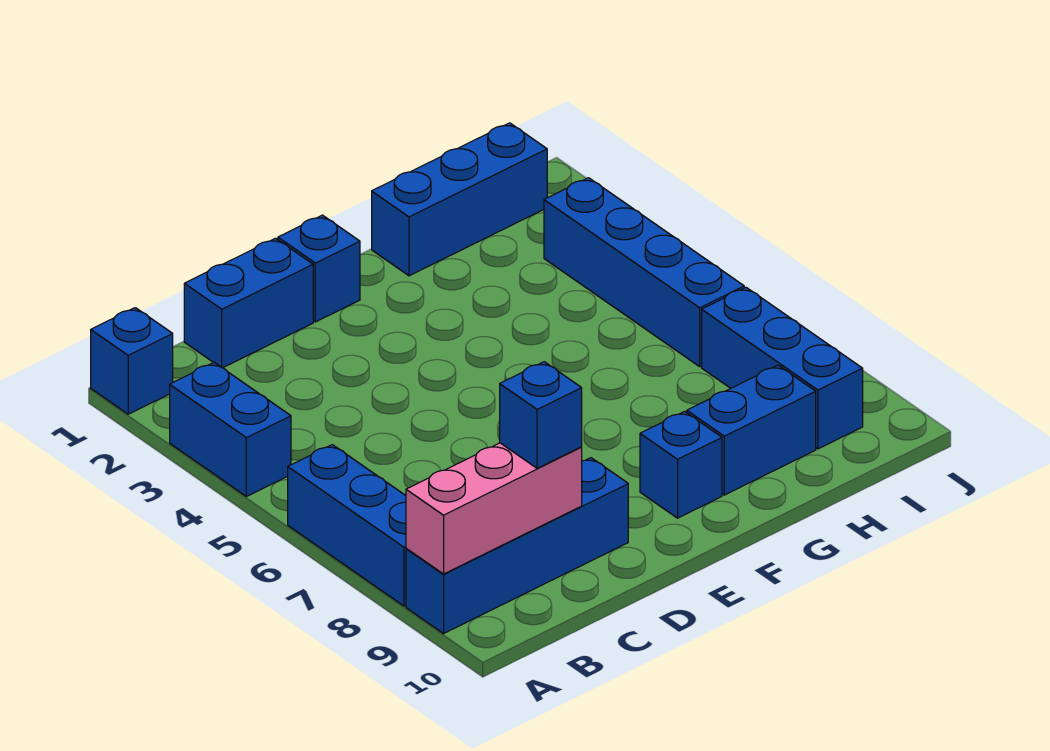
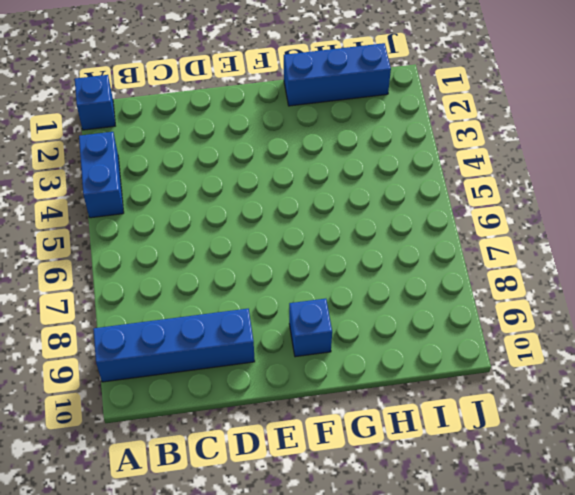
none -> blue 1x3 brick [288,445,406,606]
none -> blue 1x2 brick [184,238,313,368]
none -> blue 1x1 brick [278,215,360,322]

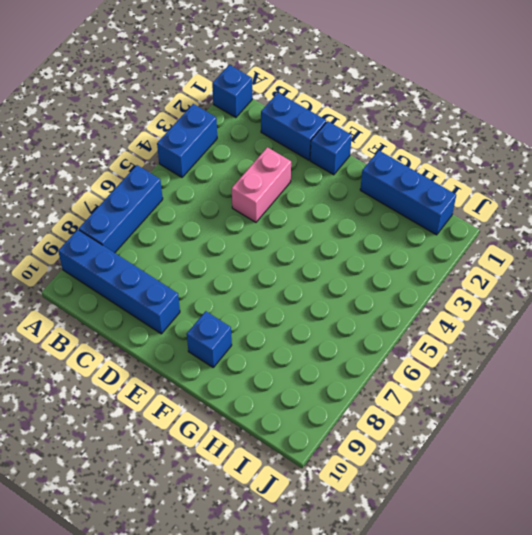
pink 1x2 brick [232,147,291,222] -> none
none -> blue 1x2 brick [687,365,816,495]
none -> blue 1x4 brick [544,178,744,366]
none -> blue 1x3 brick [702,288,863,449]

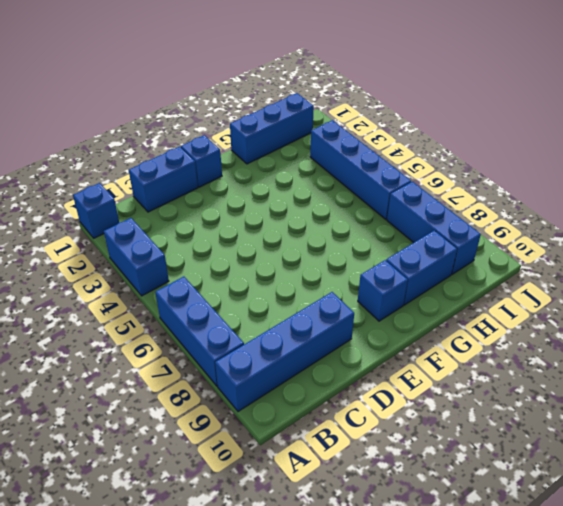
none -> pink 1x3 brick [406,443,582,574]
none -> blue 1x1 brick [500,362,582,468]

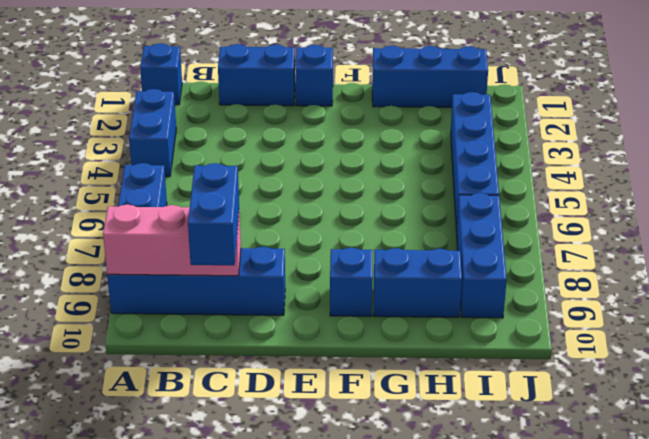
blue 1x2 brick [188,163,239,265] -> blue 1x1 brick [500,362,582,468]

